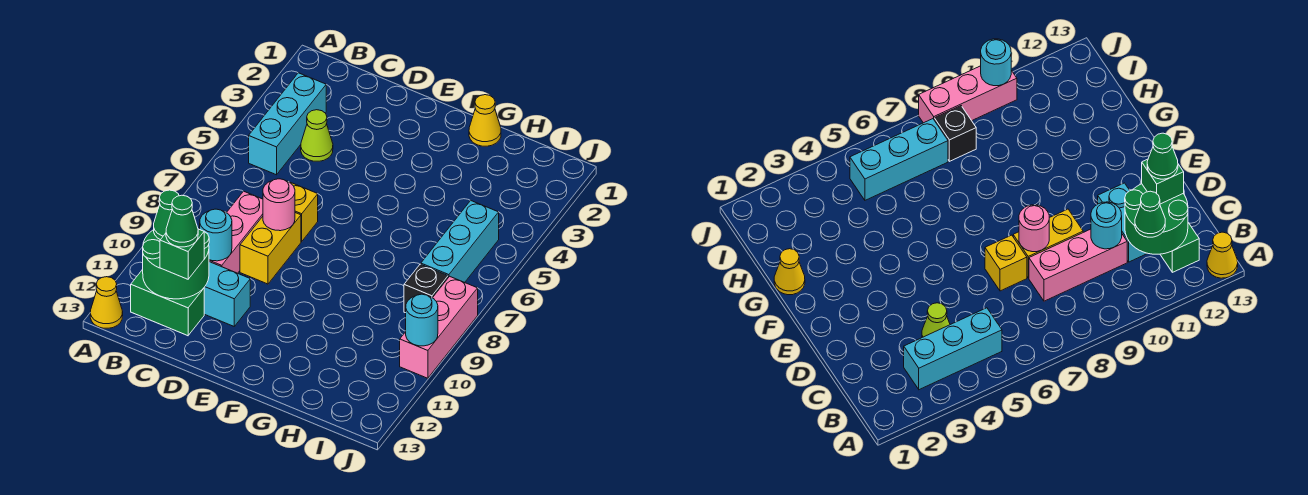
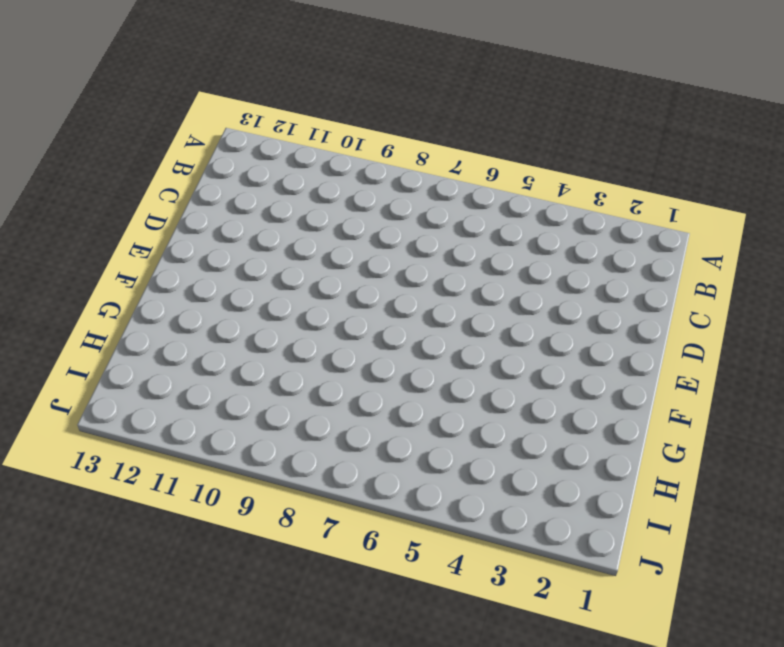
none -> yellow 1x1 cone [90,277,123,328]
none -> cyan 1x3 brick [249,73,326,175]
none -> green 1x2 brick [131,269,204,336]

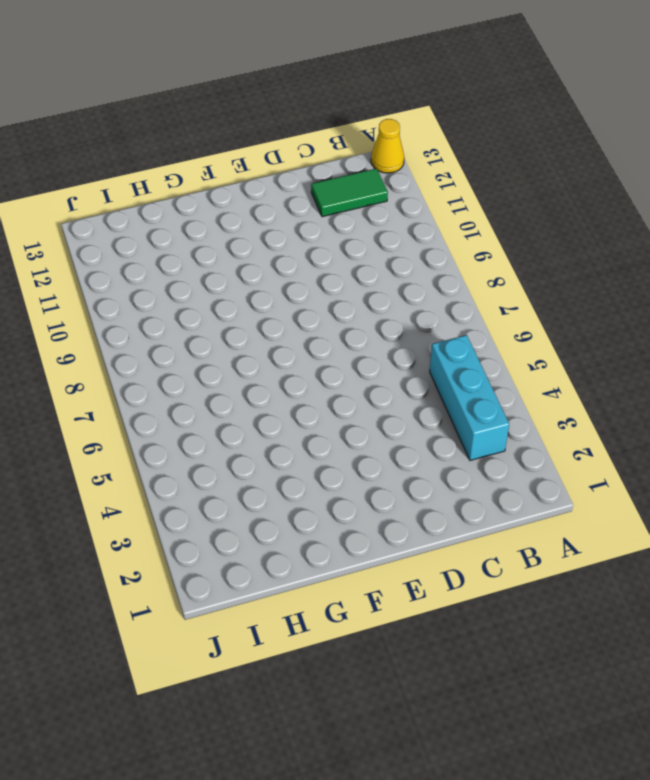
green 1x2 tile [311,168,388,217] -> green 1x2 brick [131,269,204,336]
none -> lime 1x1 cone [301,110,333,161]
none -> pink 1x3 brick [209,191,263,273]
none -> cyan 1x2 brick [204,262,250,326]

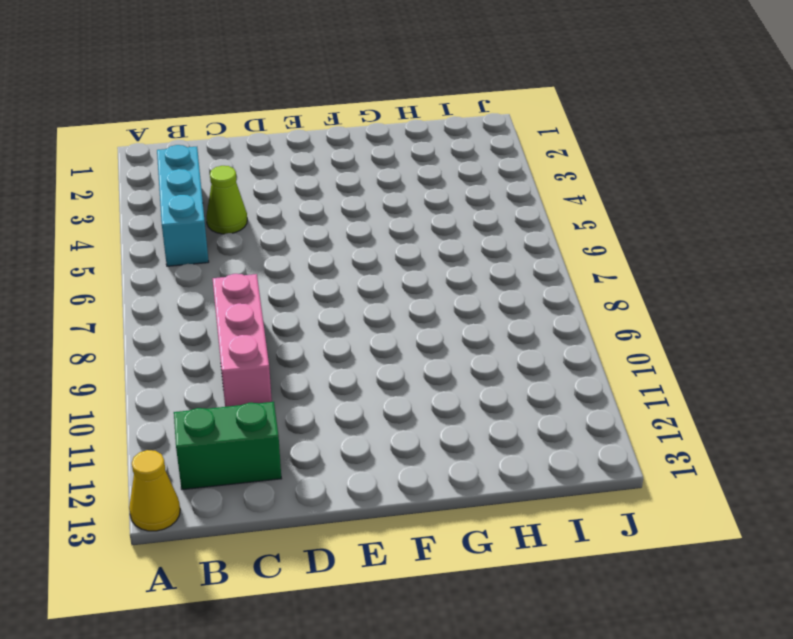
none -> cyan 1x2 brick [204,262,250,326]
none -> yellow 1x1 brick [290,182,318,241]
none -> yellow 1x2 brick [240,213,301,284]

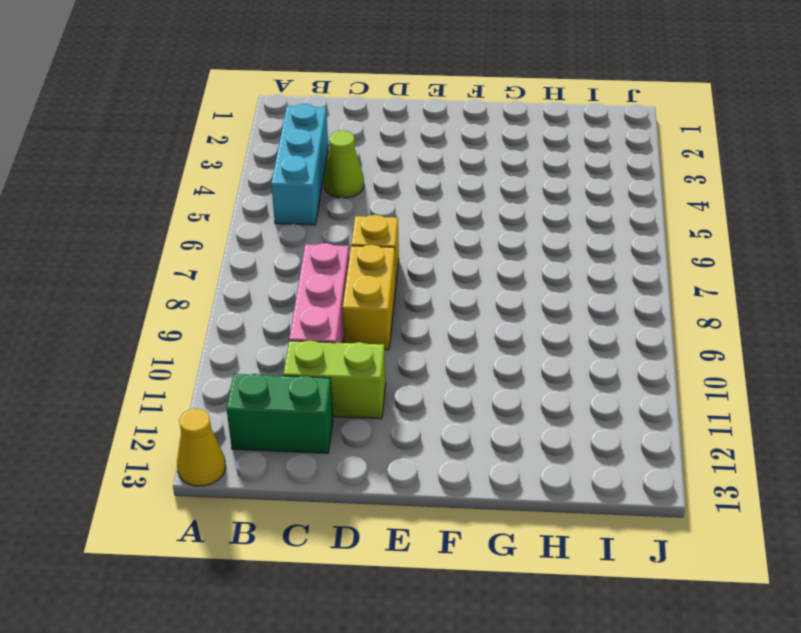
lime 1x2 brick [283,340,386,419] -> cyan 1x2 brick [204,262,250,326]
none -> yellow 1x1 cone [469,95,501,146]
none -> cyan 1x3 brick [421,200,499,282]
none -> black 1x1 brick [404,264,448,313]

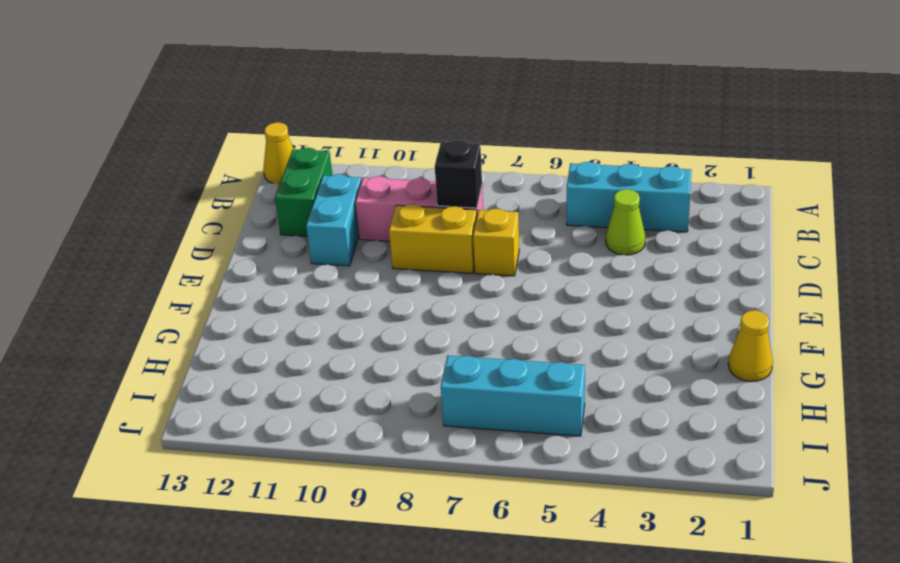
black 1x1 brick [435,140,482,208] -> black 1x1 brick moved to [404,264,448,313]
none -> pink 1x3 brick [400,276,478,378]
none -> green 2x2 round brick [143,230,209,299]
none -> cyan 1x1 round brick [200,209,232,261]

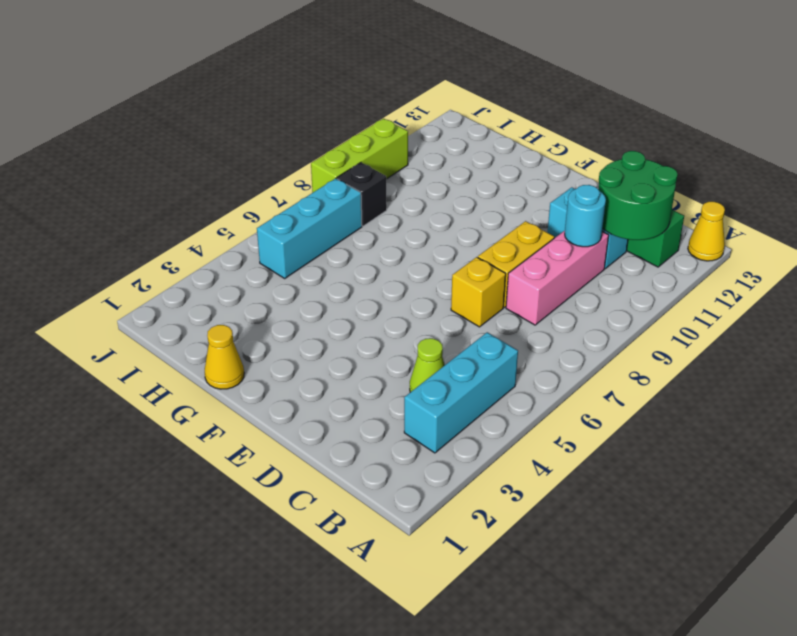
lime 1x3 brick [311,119,408,193] -> pink 1x3 brick [400,276,478,378]
none -> pink 1x1 round brick [263,179,295,231]
none -> cyan 1x1 round brick [406,294,438,346]
none -> green 1x1 cone [154,190,179,240]

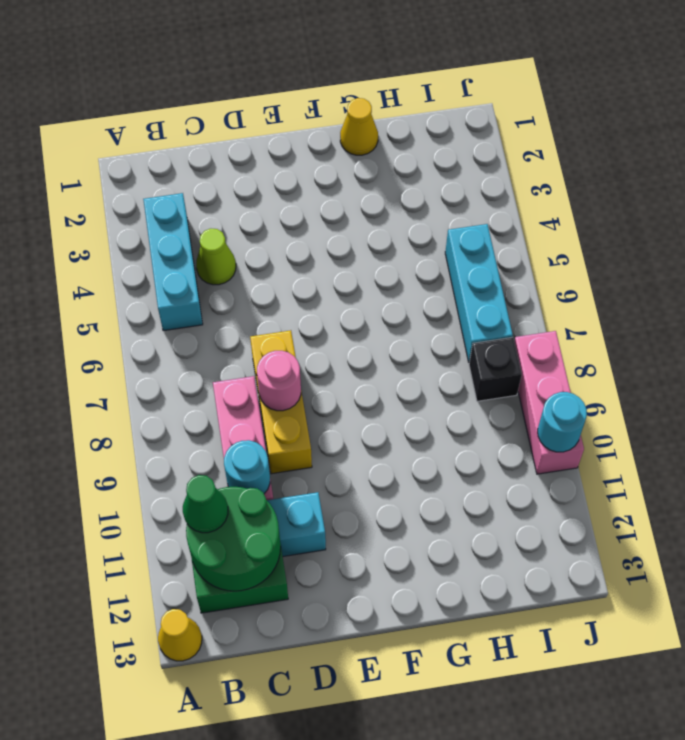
none -> green 1x1 brick [160,229,204,279]
none -> green 1x1 cone [166,195,198,247]

